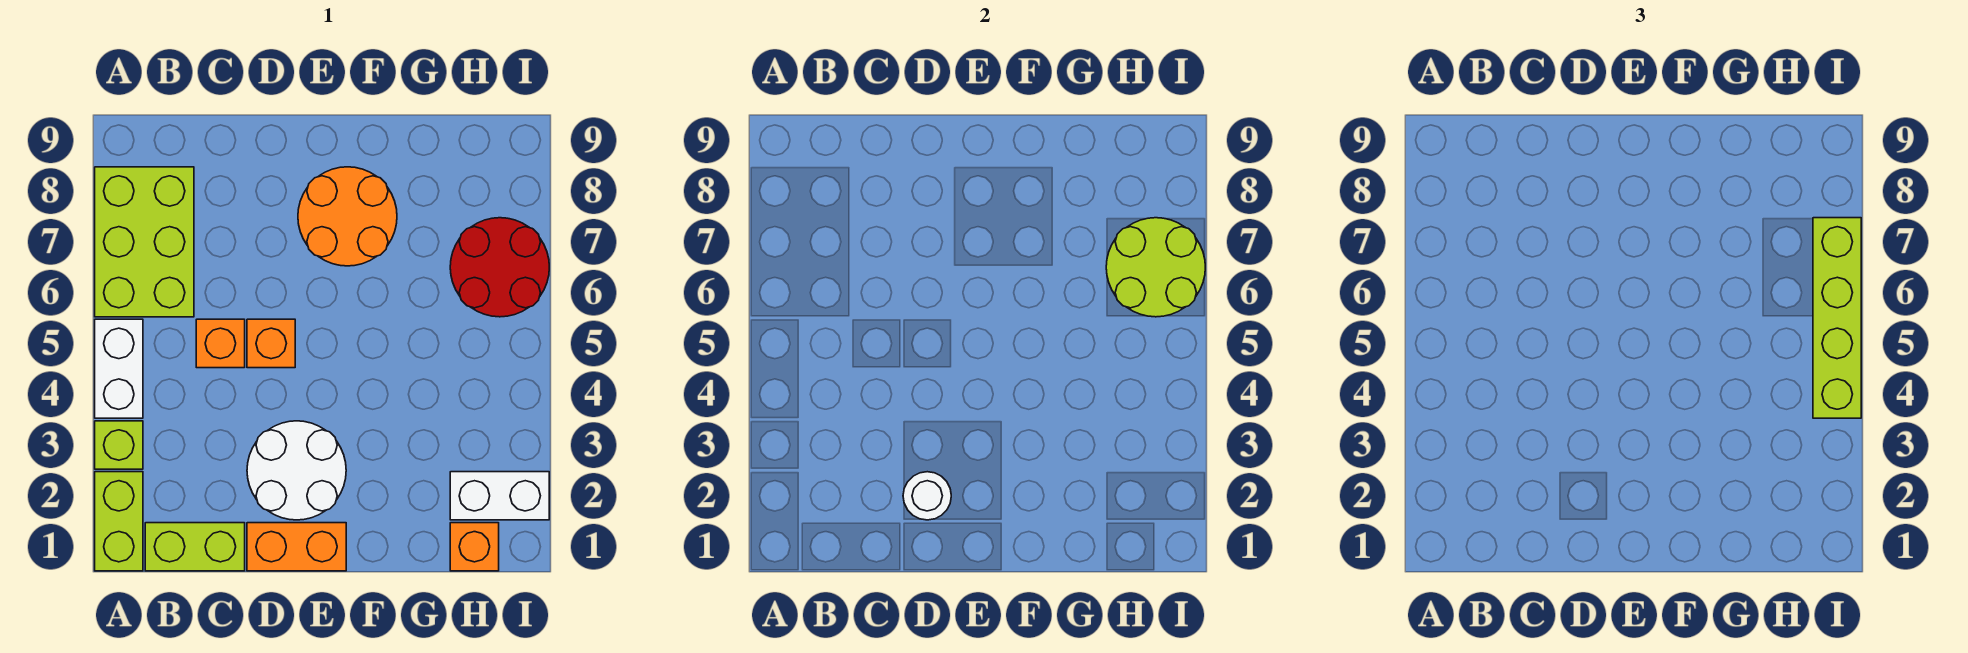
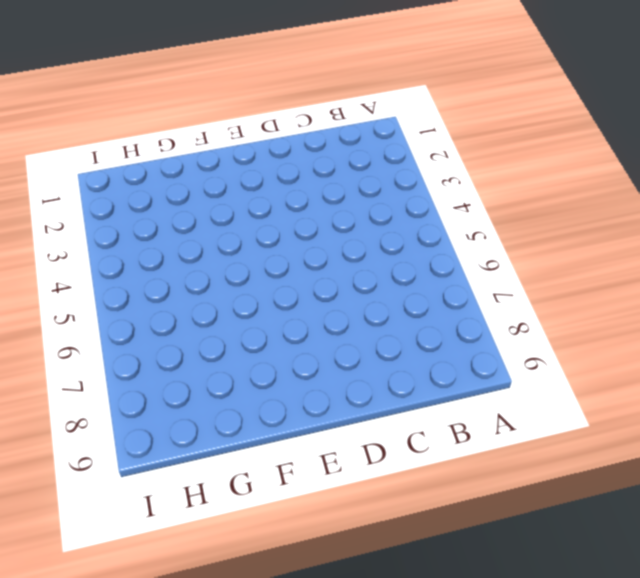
none -> lime 1x2 brick [95,472,143,571]
none -> lime 1x1 brick [95,421,143,469]
none -> white 1x2 brick [95,319,143,418]

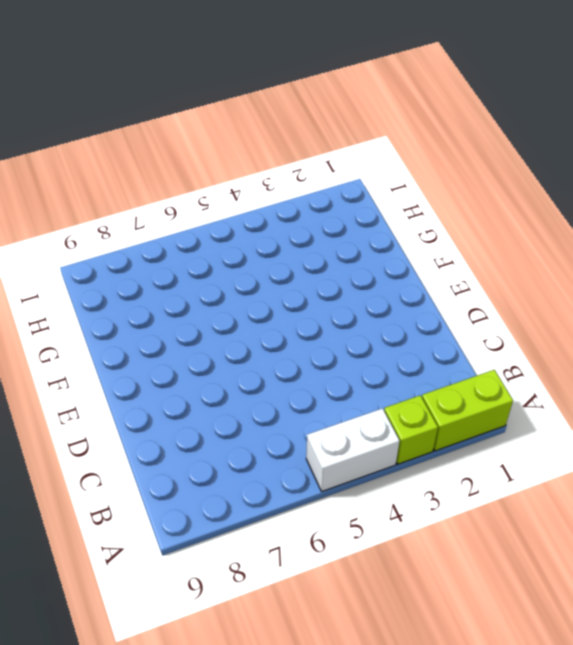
none -> lime 2x3 brick [95,167,194,317]
none -> lime 1x2 brick [145,523,245,571]
none -> orange 1x1 brick [196,319,245,368]

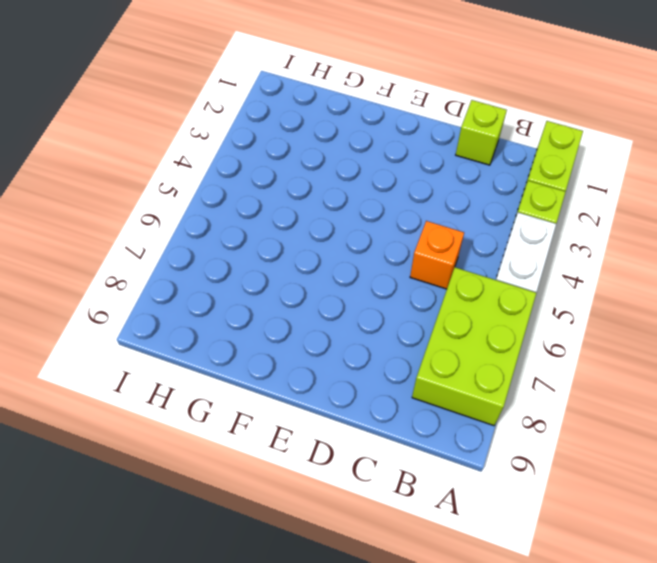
lime 1x1 brick [456,100,507,165] -> lime 1x2 brick [145,523,245,571]
none -> orange 1x2 brick [247,523,346,571]
none -> white 2x2 round brick [247,421,346,520]
none -> orange 1x1 brick [247,319,295,368]

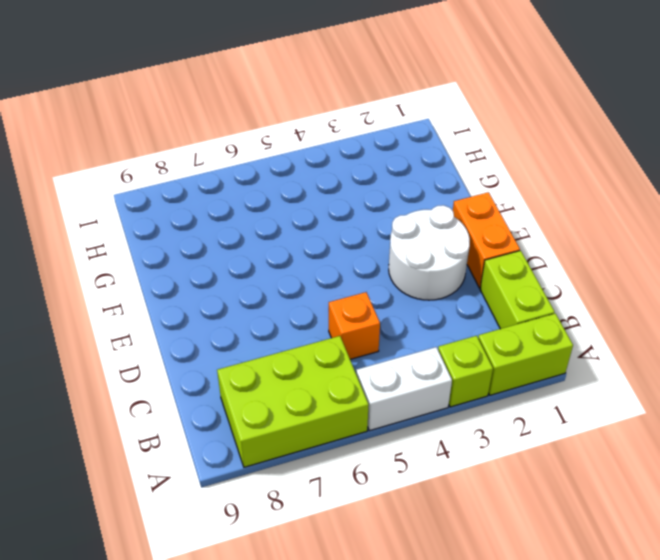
none -> orange 1x1 brick [247,319,295,368]
none -> orange 2x2 round brick [298,167,397,266]
none -> orange 1x1 brick [450,523,499,571]

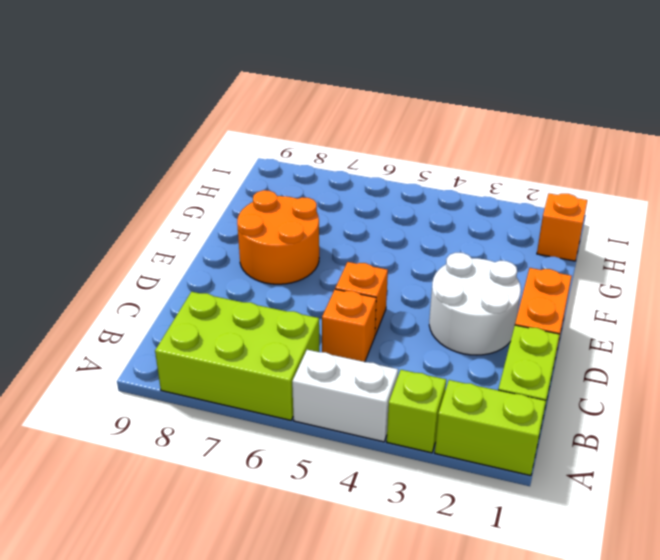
none -> white 1x2 brick [450,472,549,520]
none -> red 2x2 round brick [450,218,549,317]
none -> white 1x1 round brick [903,472,951,520]

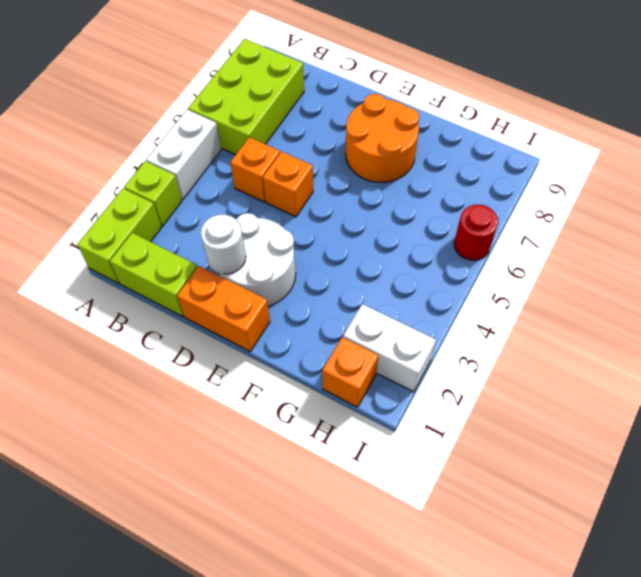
red 1x1 round brick [454,205,498,260] -> red 2x2 round brick [450,218,549,317]
none -> lime 2x2 round brick [1106,218,1205,317]
none -> lime 1x4 brick [1813,218,1861,418]

